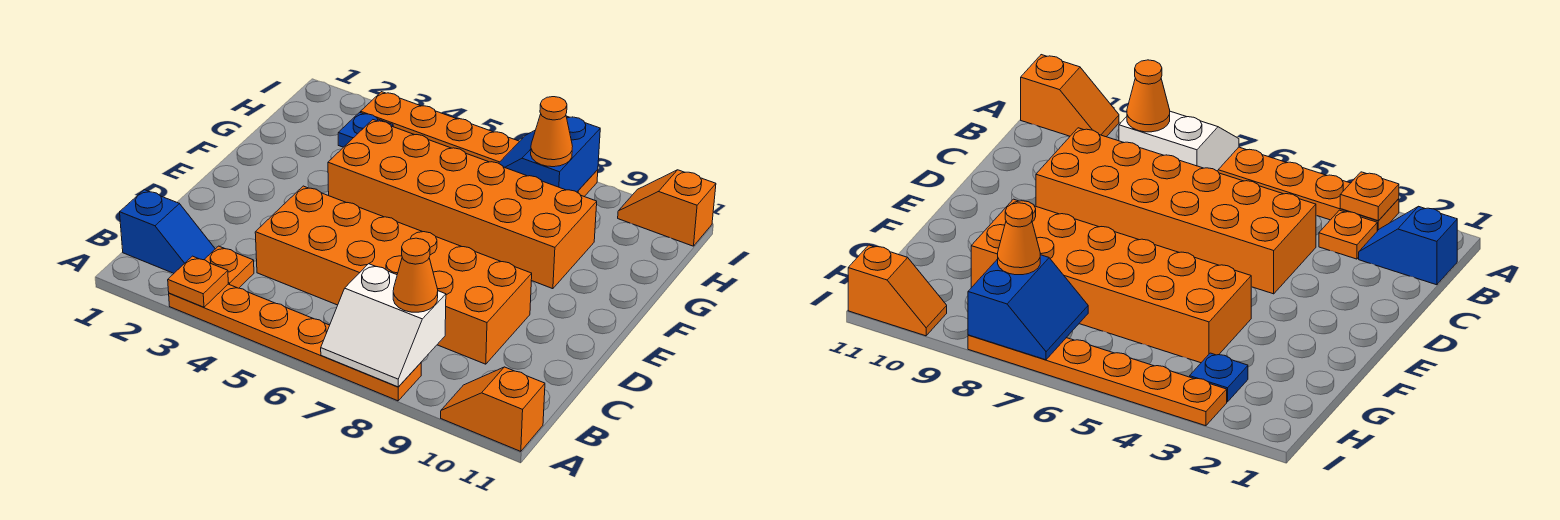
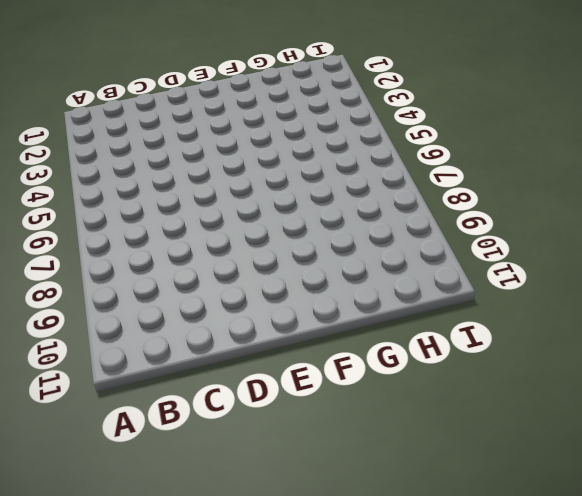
none -> orange 1x6 plate [169,284,421,401]
none -> orange 1x2 slope [441,367,545,451]
none -> blue 1x2 slope [120,190,215,273]

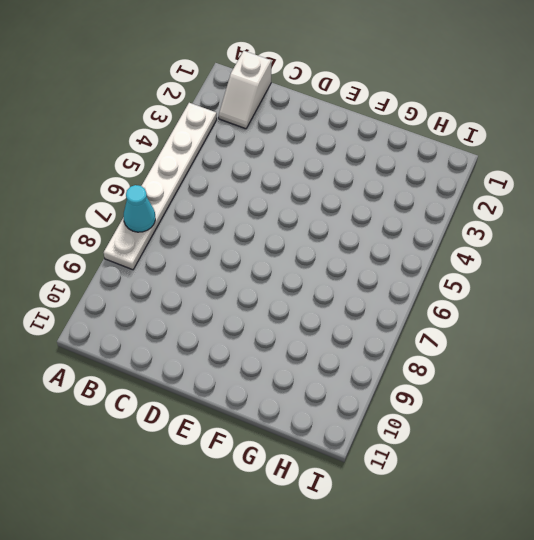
white 1x6 plate [104,103,217,270] -> orange 1x6 plate [169,284,421,401]
cyan 1x1 cone [124,185,155,232] -> white 2x2 slope [321,264,446,387]
white 1x2 slope [219,51,271,129] -> blue 1x2 slope [120,190,215,273]
none -> orange 1x2 slope [441,367,545,451]
none -> orange 1x1 plate [204,246,254,288]
none -> orange 2x6 brick [255,186,532,364]

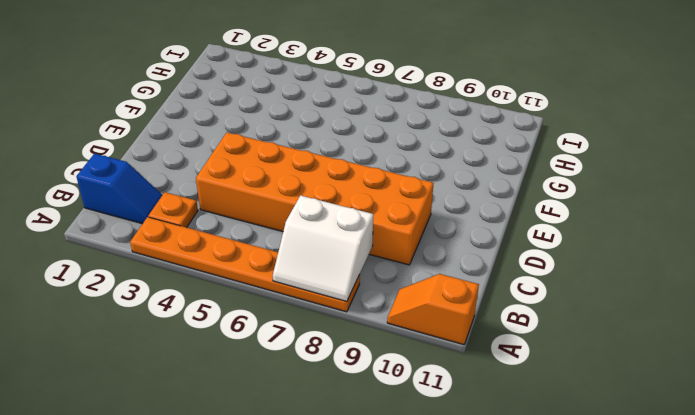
none -> orange 2x6 brick [328,120,597,289]
none -> blue 1x1 plate [338,112,393,147]
none -> orange 1x6 plate [361,92,598,197]

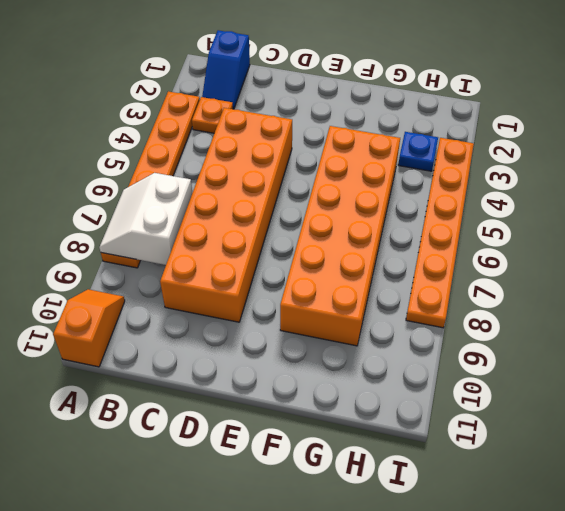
none -> orange 1x2 slope [618,170,716,246]
none -> orange 1x1 plate [168,256,228,307]
none -> blue 2x2 slope [499,116,600,192]

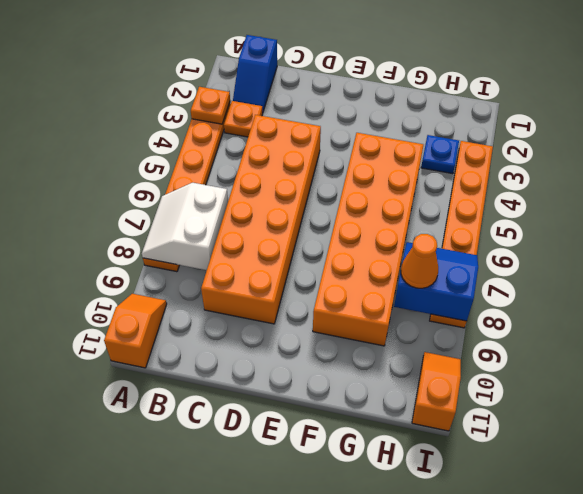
none -> orange 1x1 cone [393,238,438,312]

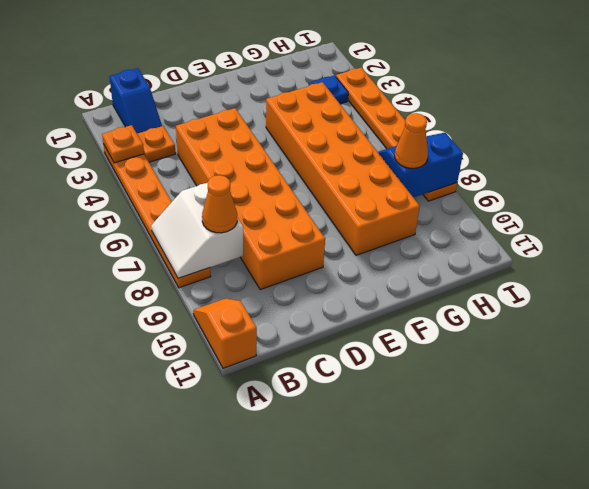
none -> orange 1x2 slope [618,170,716,246]

